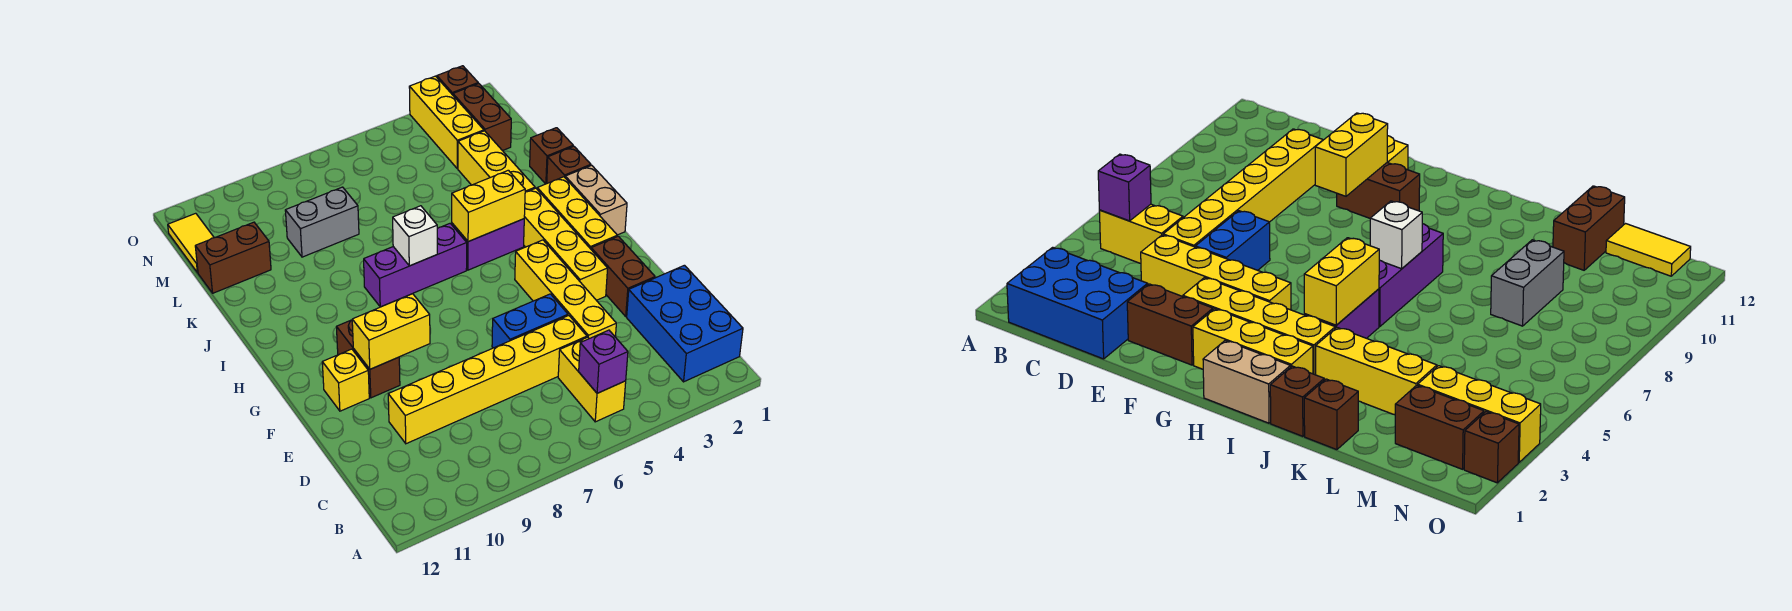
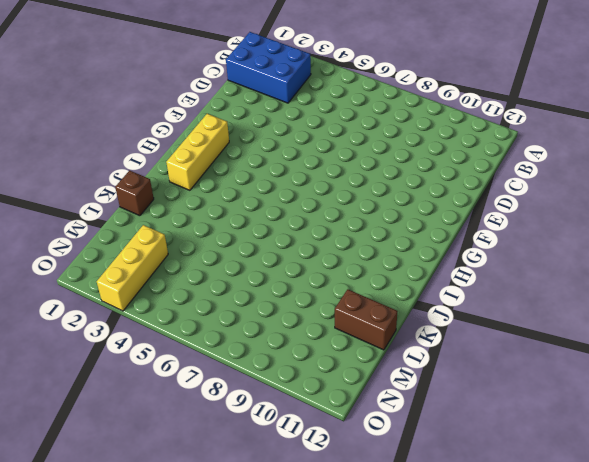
blue 2x3 brick [226,32,311,103] -> blue 2x3 brick turned to [627,265,743,382]
none -> yellow 1x2 brick [558,337,626,422]
none -> yellow 1x4 brick [515,240,616,339]
none -> yellow 1x6 brick [388,316,587,444]

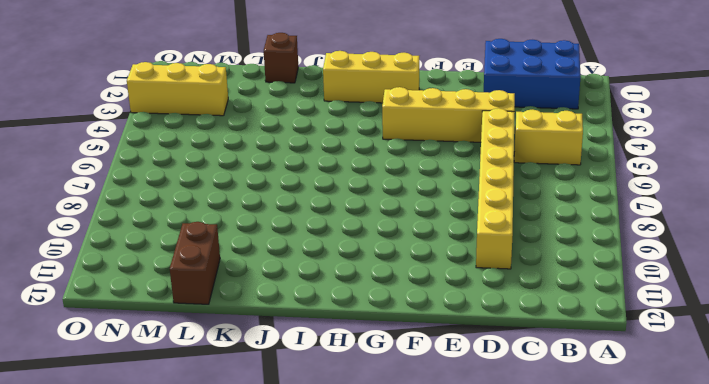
none -> brown 1x2 brick [591,236,655,317]
none -> blue 1x2 brick [492,294,568,348]
none -> yellow 1x4 brick [524,188,608,300]

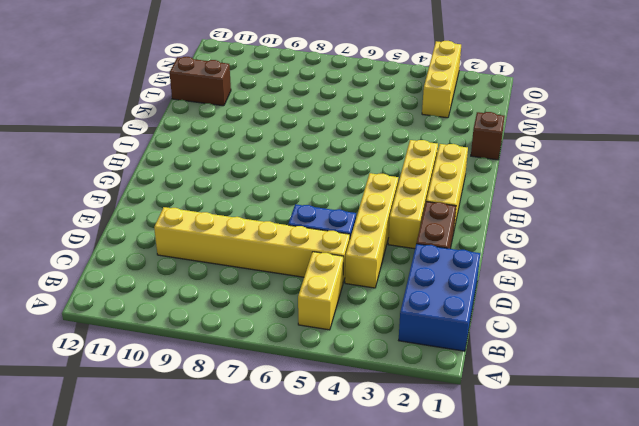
none -> brown 1x2 brick [336,320,400,398]
none -> yellow 1x1 brick [322,349,369,411]
none -> tan 1x2 brick [565,165,627,235]

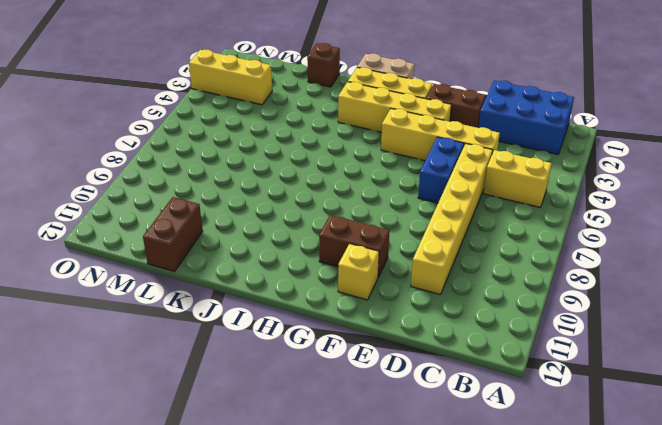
none -> purple 1x2 brick [451,219,524,270]
none -> purple 1x3 brick [364,223,467,307]
none -> brown 1x1 brick [547,146,591,183]

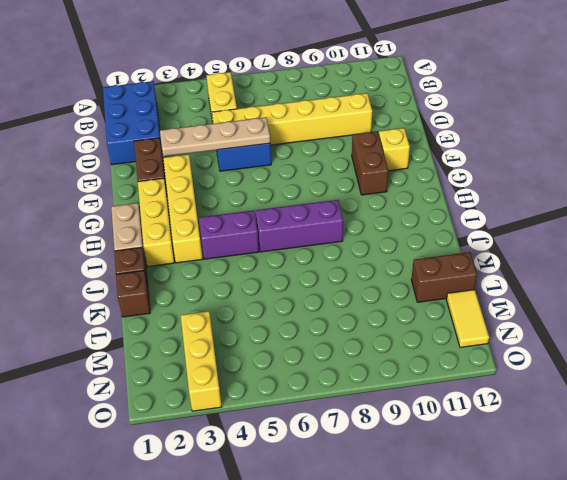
tan 1x4 plate [160,117,270,156] -> none
none -> yellow 1x4 brick [515,240,616,339]
none -> yellow 1x3 brick [458,131,535,192]
none -> grey 1x2 brick [285,187,359,257]

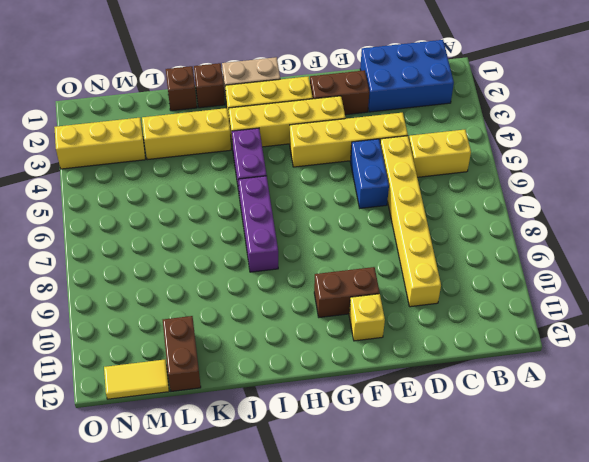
none -> grey 1x2 brick [285,187,359,257]
none -> brown 1x2 brick [453,83,511,151]
none -> brown 1x1 brick [437,66,478,95]

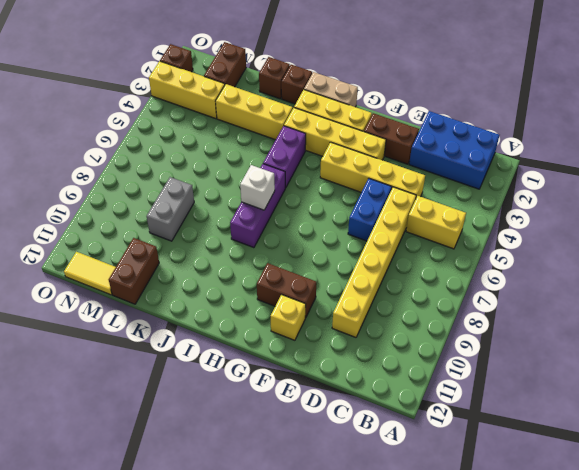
brown 1x2 brick [204,42,246,87] -> brown 1x2 brick turned to [453,83,511,151]
none -> purple 1x1 brick [579,330,628,393]
none -> yellow 1x2 brick [352,294,430,369]
none -> yellow 1x2 brick [452,170,525,242]

